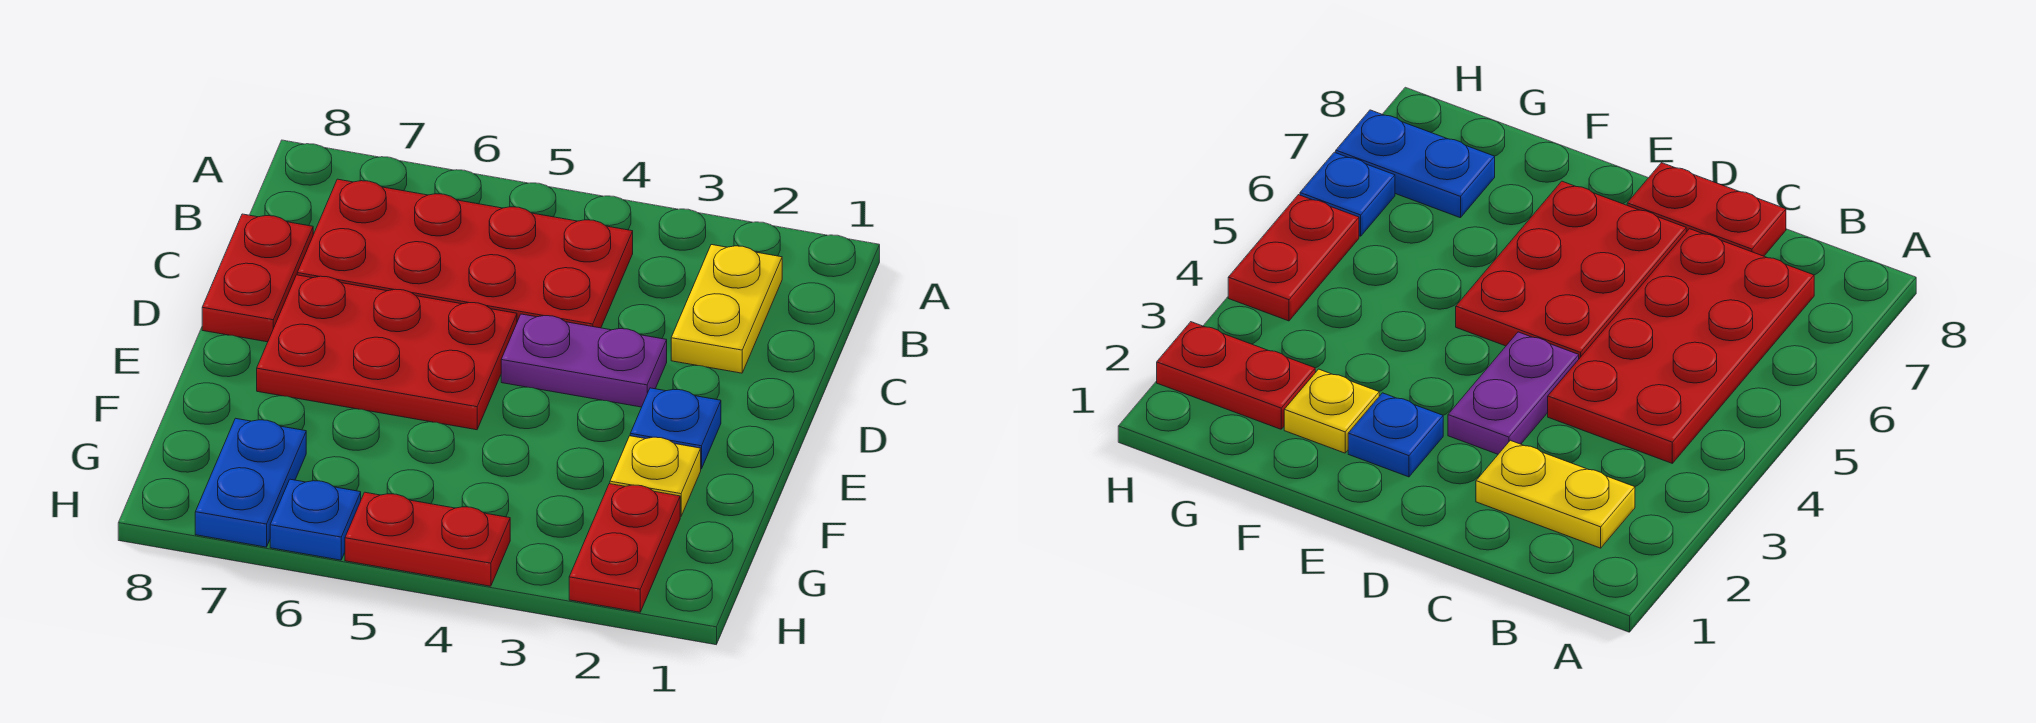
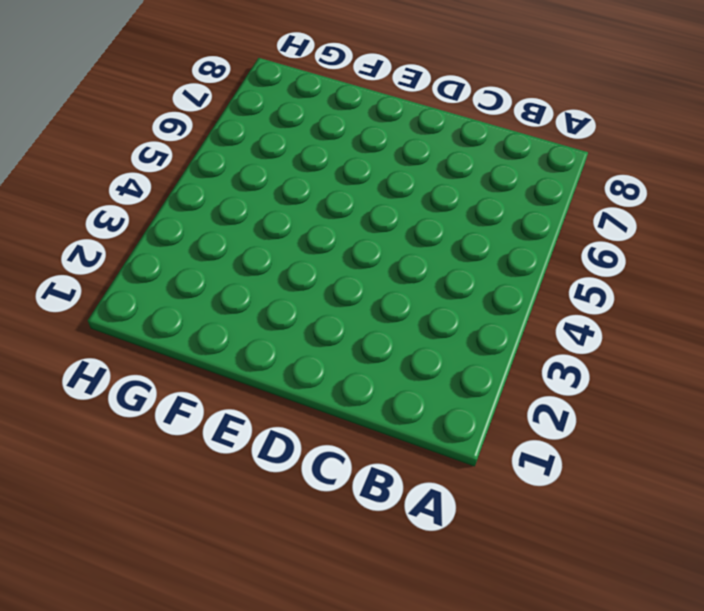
none -> yellow 1x2 plate [671,245,782,373]
none -> red 2x4 plate [297,179,633,328]

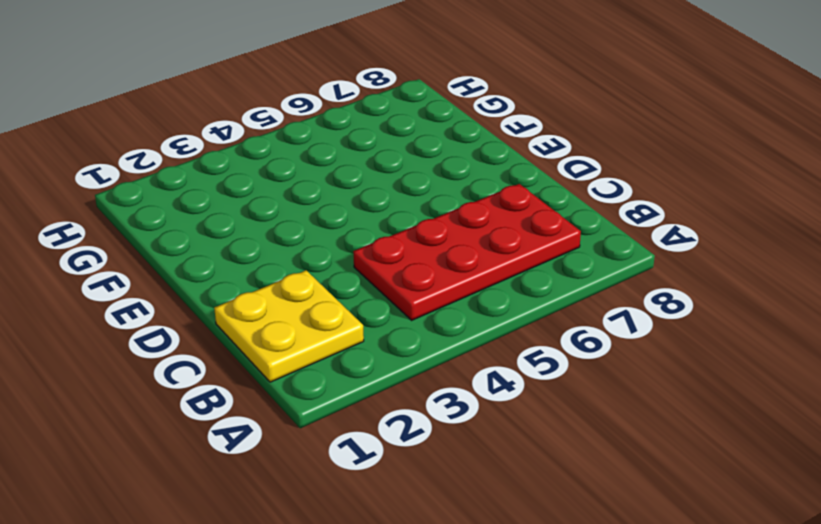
yellow 2x2 plate [214,270,364,382] -> yellow 1x2 plate [671,245,782,373]
none -> red 1x2 plate [202,214,313,342]
none -> purple 1x2 plate [501,314,667,407]

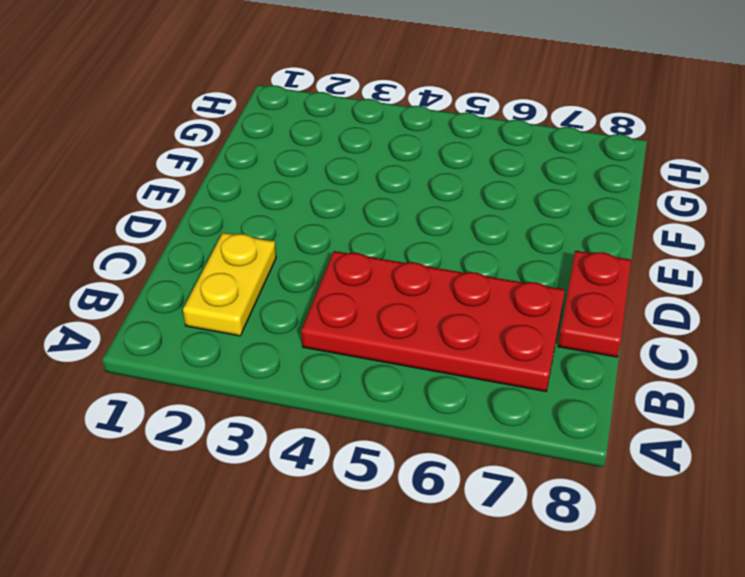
none -> purple 1x2 plate [501,314,667,407]
none -> red 2x3 plate [257,275,517,430]

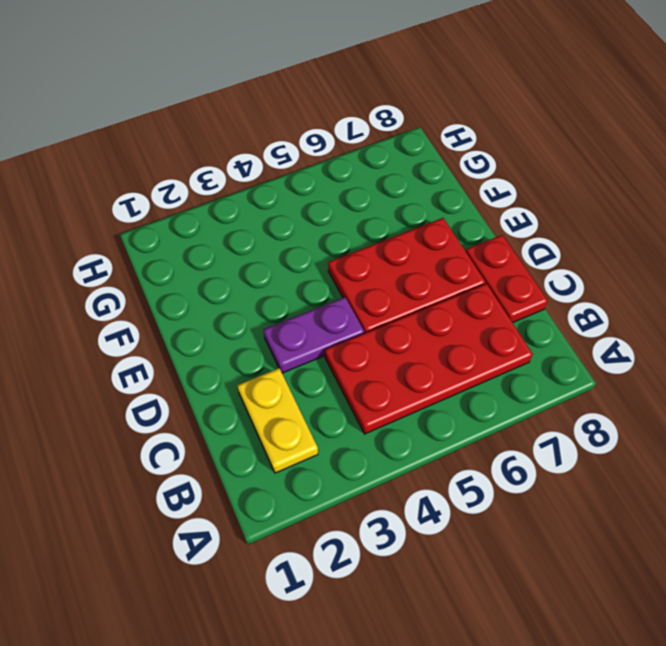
none -> blue 1x1 plate [630,388,721,469]
none -> yellow 1x1 plate [610,436,701,517]

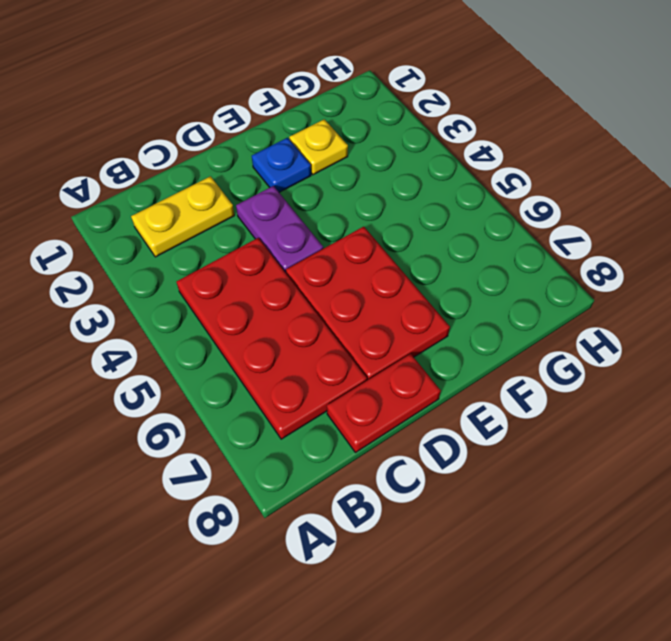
none -> red 1x2 plate [569,484,680,612]
none -> blue 1x2 plate [195,418,306,547]

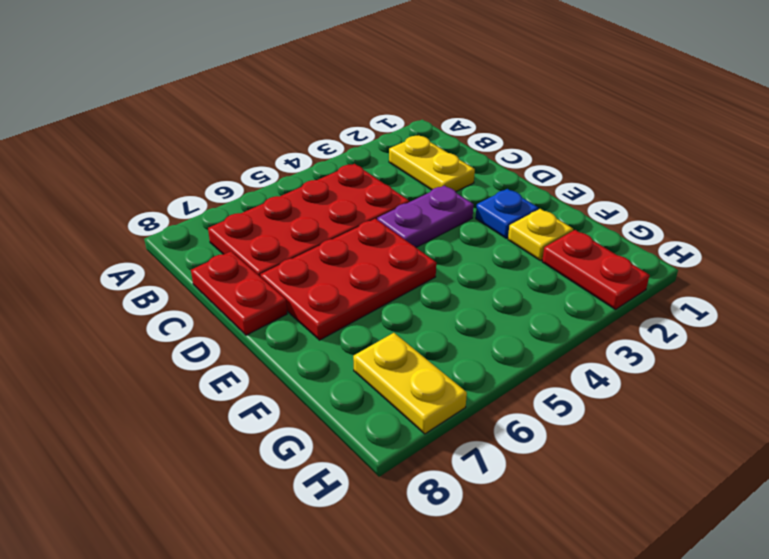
yellow 1x2 plate [353,333,467,434] -> blue 1x2 plate [195,418,306,547]
none -> red 1x2 plate [345,492,510,586]
none -> blue 1x1 plate [270,479,361,560]

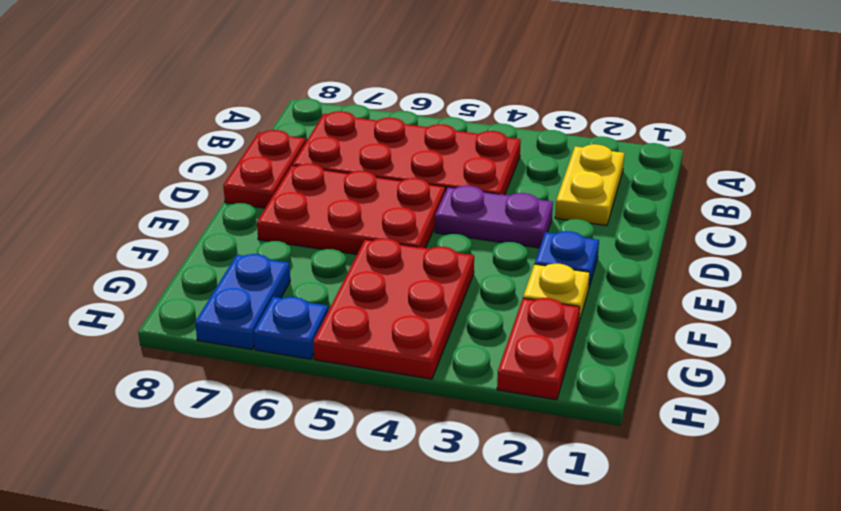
red 2x3 plate [313,238,474,379] -> red 1x2 plate [345,492,510,586]

